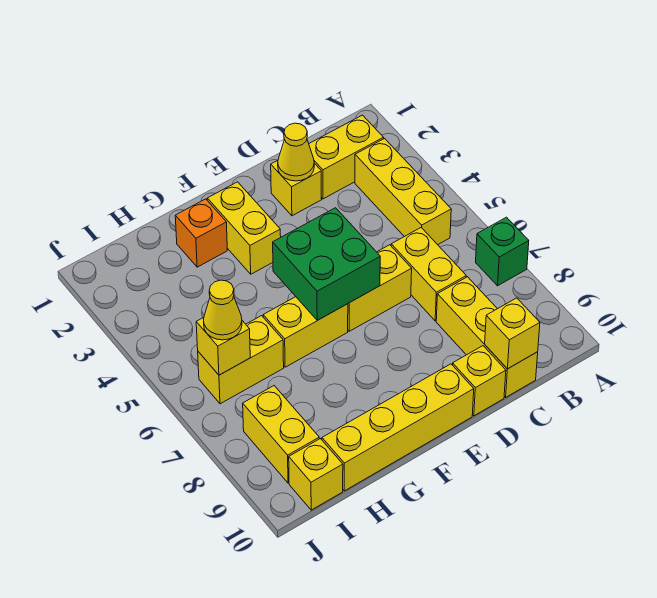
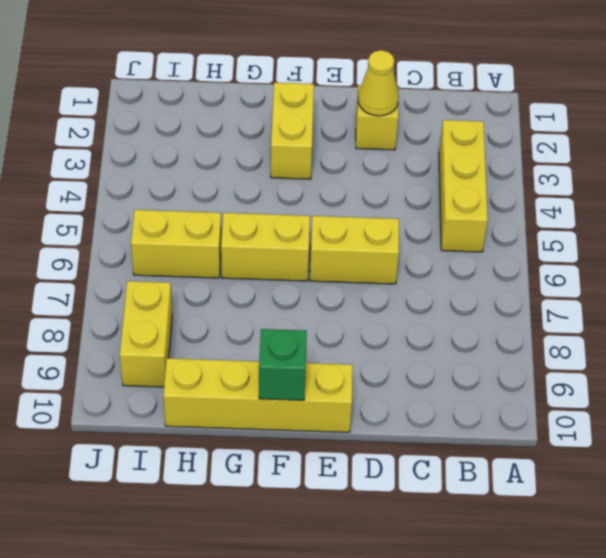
green 1x1 brick [259,329,307,400] -> green 1x1 brick moved to [476,217,529,286]
none -> yellow 1x2 brick [309,115,384,199]
none -> yellow 1x2 brick [391,228,466,321]
none -> yellow 1x3 brick [436,277,538,397]

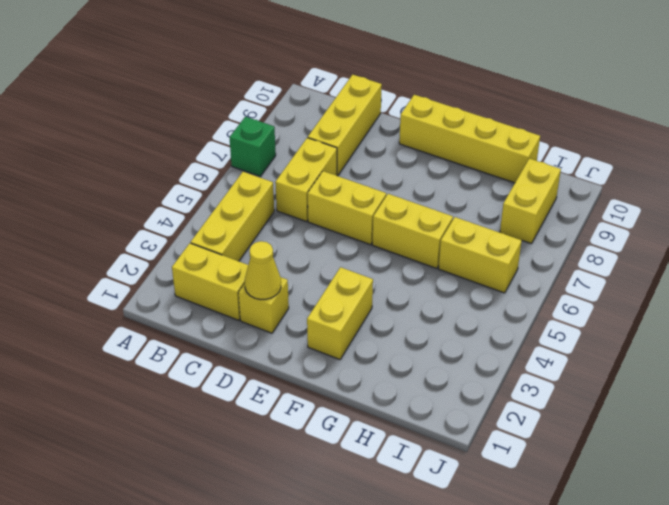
none -> yellow 1x1 brick [453,346,506,416]
none -> orange 1x1 brick [175,199,227,267]
none -> yellow 1x1 brick [289,439,343,510]

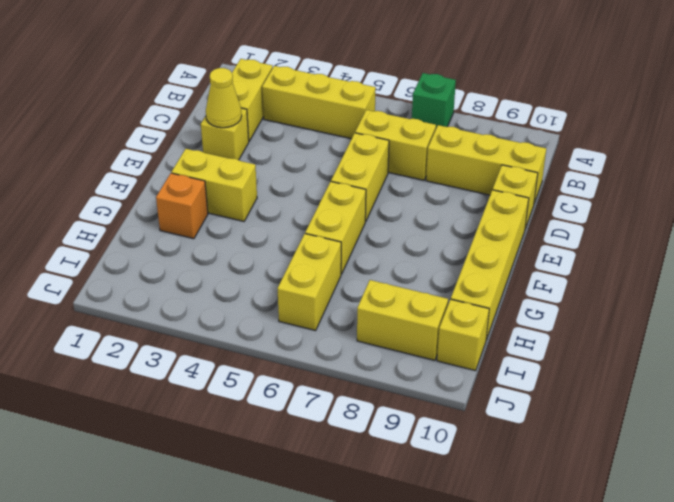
none -> yellow 1x1 brick [485,298,540,369]
none -> green 2x2 brick [273,208,380,320]
none -> yellow 1x1 brick [196,317,250,375]

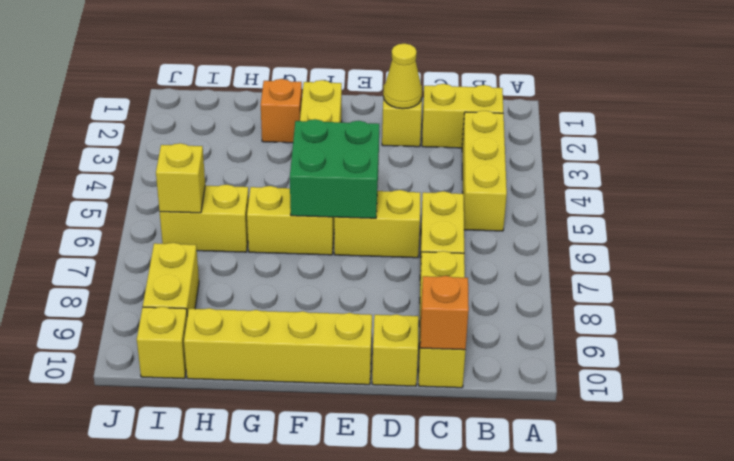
orange 1x1 brick [420,276,469,350] -> yellow 1x1 brick [485,298,540,369]
none -> green 1x1 brick [476,217,529,286]
none -> yellow 1x1 cone [204,280,242,340]

